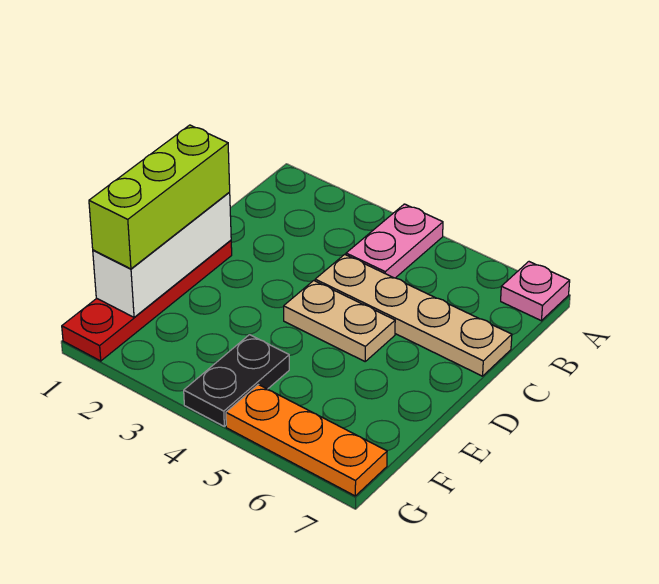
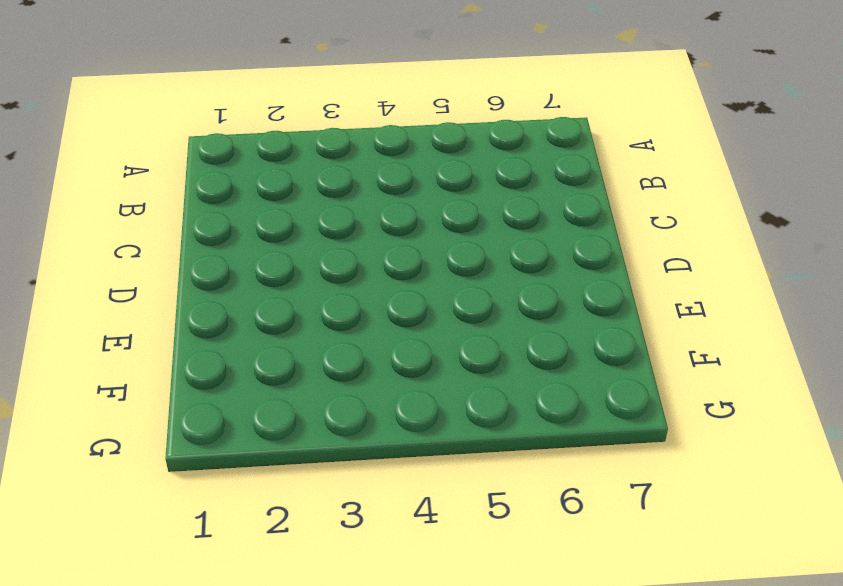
none -> pink 1x2 plate [346,204,443,278]
none -> pink 1x1 plate [501,262,570,321]

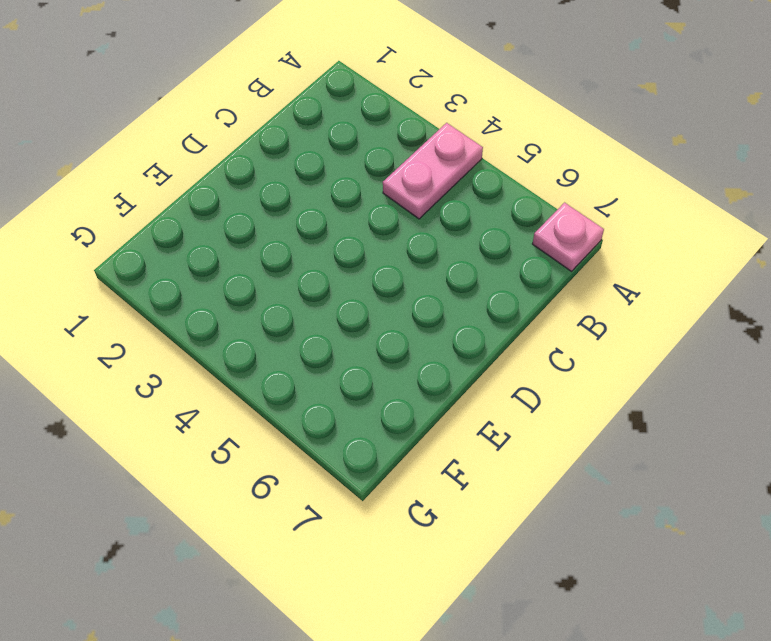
none -> tan 1x4 plate [315,254,512,376]
none -> red 1x4 plate [62,240,232,361]

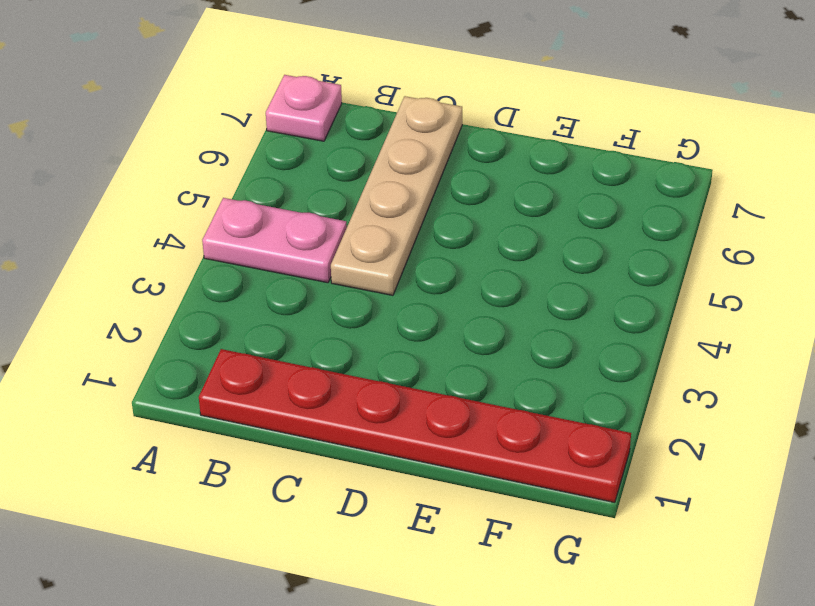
red 1x6 plate [199,349,631,503] -> red 1x4 plate [62,240,232,361]
none -> tan 1x2 plate [284,281,395,361]
none -> black 1x2 plate [184,335,289,426]

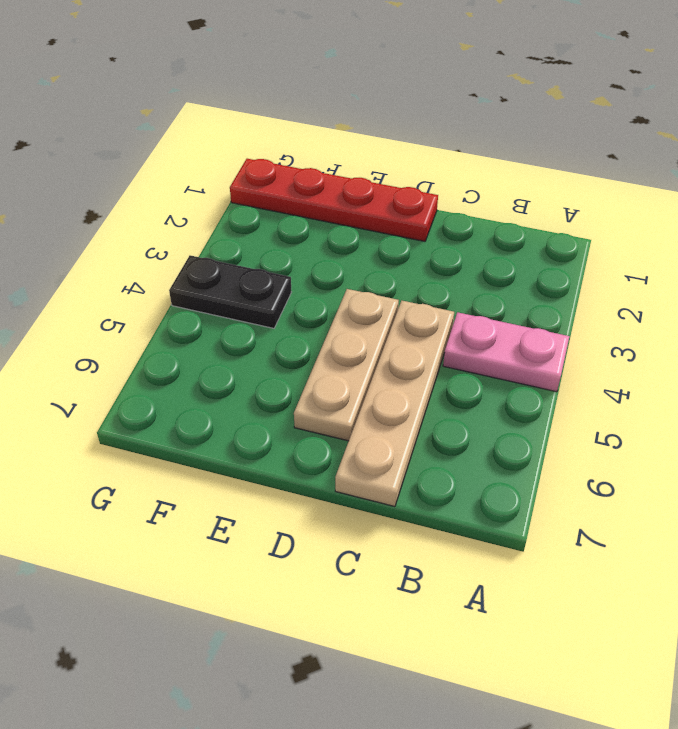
tan 1x3 plate [294,289,399,441] -> tan 1x2 plate [284,281,395,361]
none -> pink 1x1 plate [501,262,570,321]
none -> orange 1x3 plate [226,385,387,496]

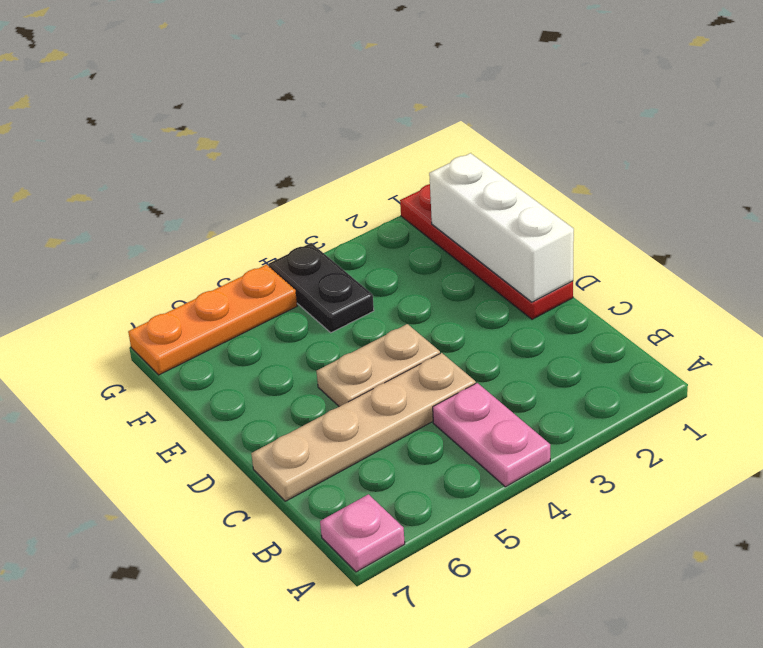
none -> lime 1x3 brick [89,125,230,269]

